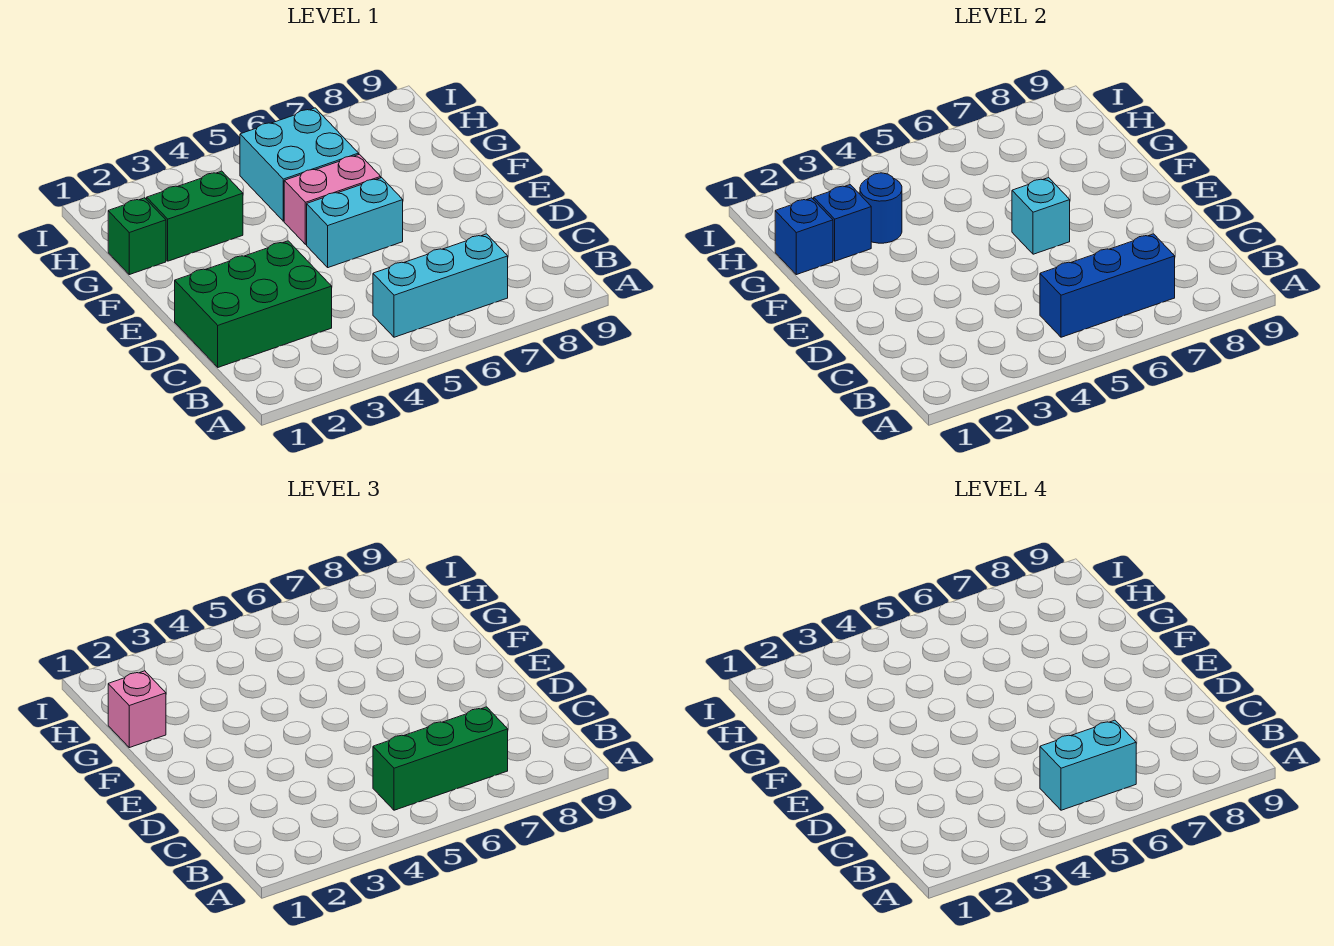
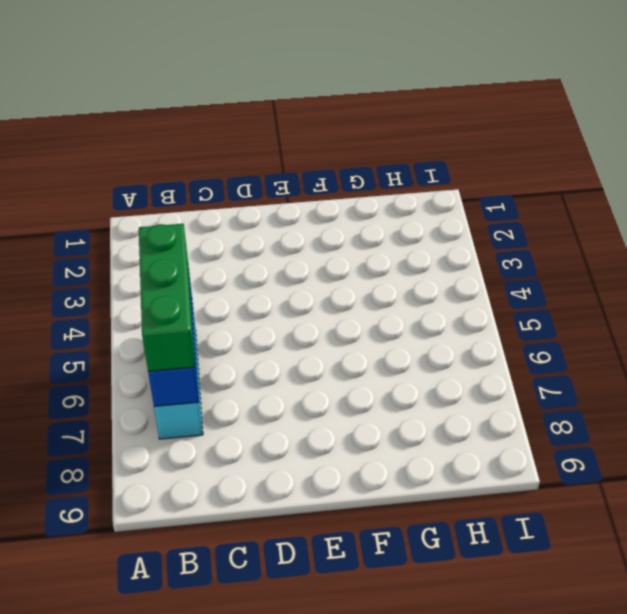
none -> green 2x3 brick [175,241,332,367]
none -> cyan 1x2 brick [307,178,403,268]
none -> pink 1x2 brick [284,154,381,244]

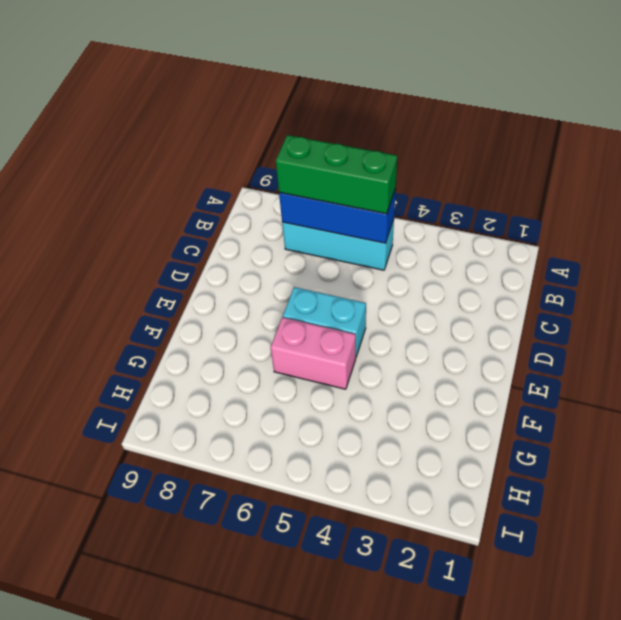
none -> green 2x3 brick [175,241,332,367]
none -> green 1x1 brick [108,198,166,275]
none -> green 1x2 brick [147,171,243,261]

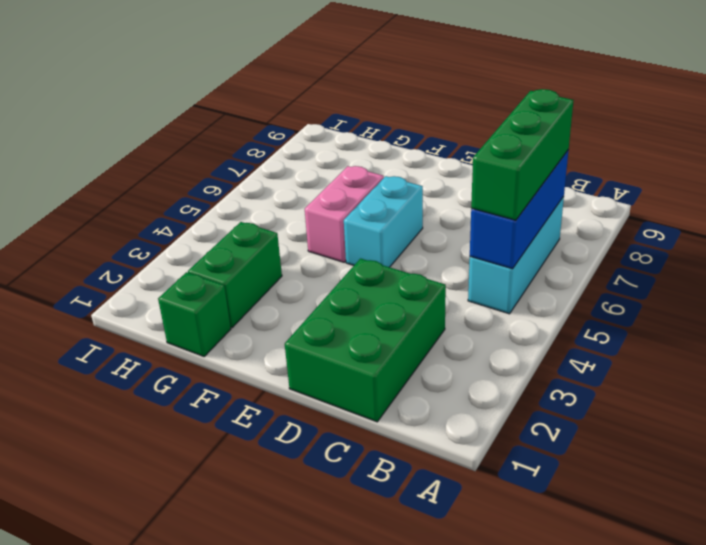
none -> cyan 2x2 brick [240,108,359,221]
none -> cyan 1x1 brick [1012,178,1070,254]
none -> blue 1x1 brick [775,198,833,275]

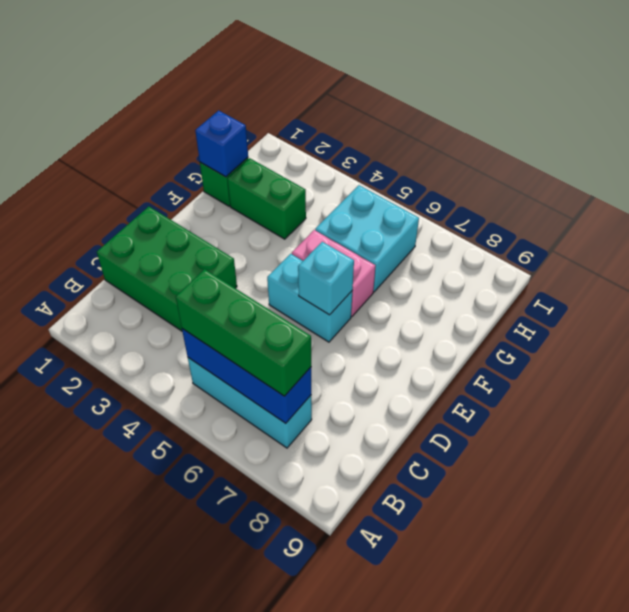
none -> blue 1x1 brick [814,185,871,261]
none -> blue 1x1 round brick [860,173,902,243]
none -> pink 1x1 brick [108,671,166,748]

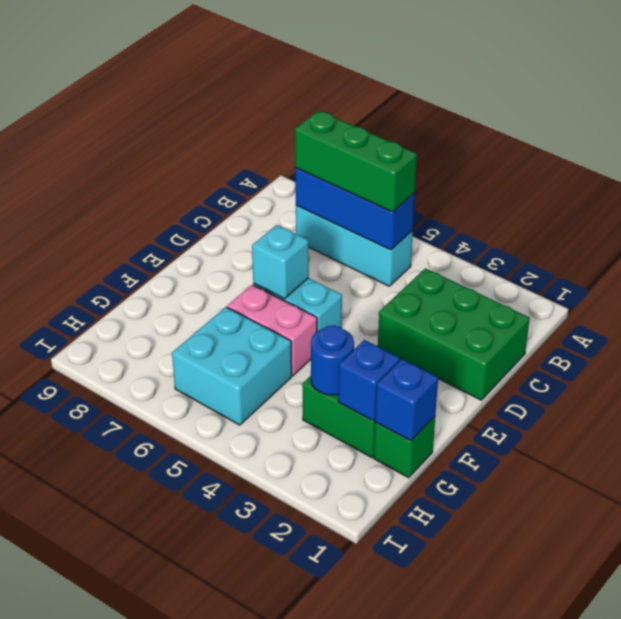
none -> pink 1x1 brick [108,671,166,748]
none -> cyan 1x2 brick [1040,720,1136,810]

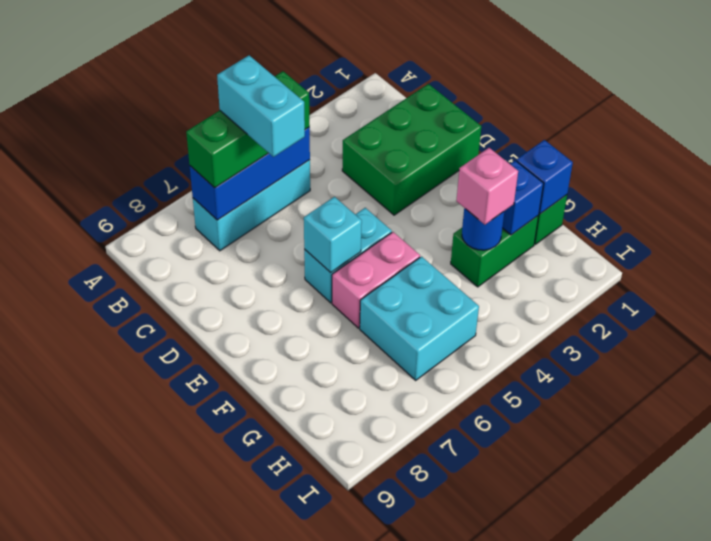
cyan 1x2 brick [217,55,305,157] -> cyan 1x2 brick turned to [1040,720,1136,810]
pink 1x1 brick [456,148,518,225] -> pink 1x1 brick moved to [108,671,166,748]

